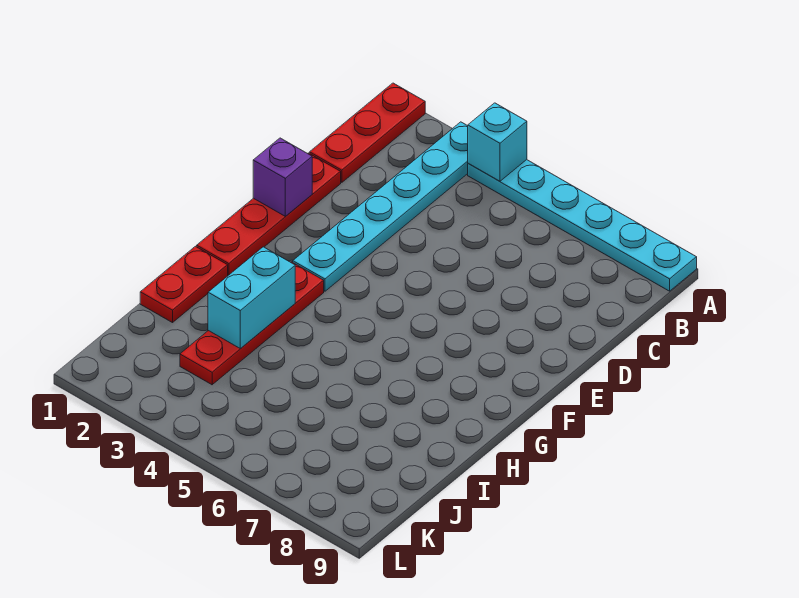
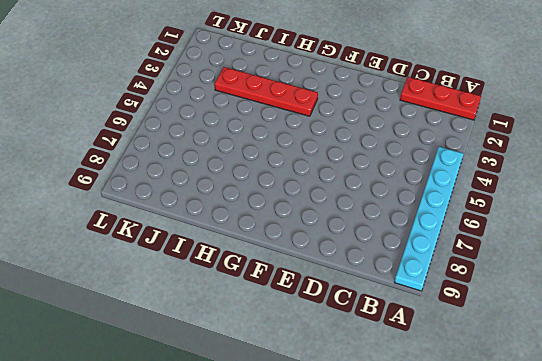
none -> cyan 1x6 plate [293,122,468,291]
none -> red 1x4 plate [197,153,341,275]

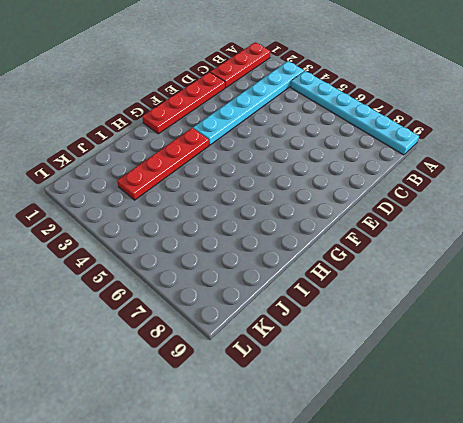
none -> red 1x2 plate [140,246,228,323]
none -> cyan 1x1 brick [468,103,527,181]

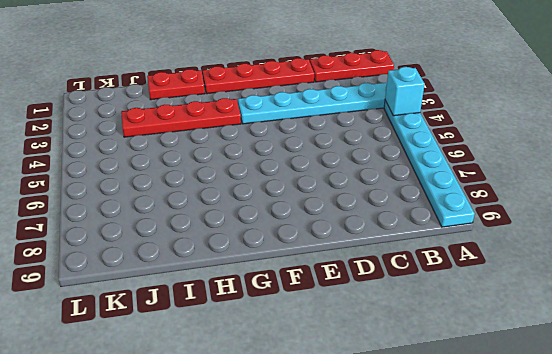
none -> purple 1x1 brick [253,138,312,216]
none -> cyan 1x2 brick [208,247,295,349]

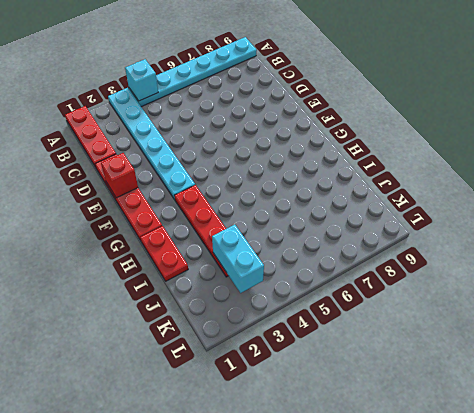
red 1x1 brick [101,153,138,198] -> purple 1x1 brick [253,138,312,216]
cyan 1x2 brick [212,225,264,293] -> cyan 1x2 brick moved to [208,247,295,349]

